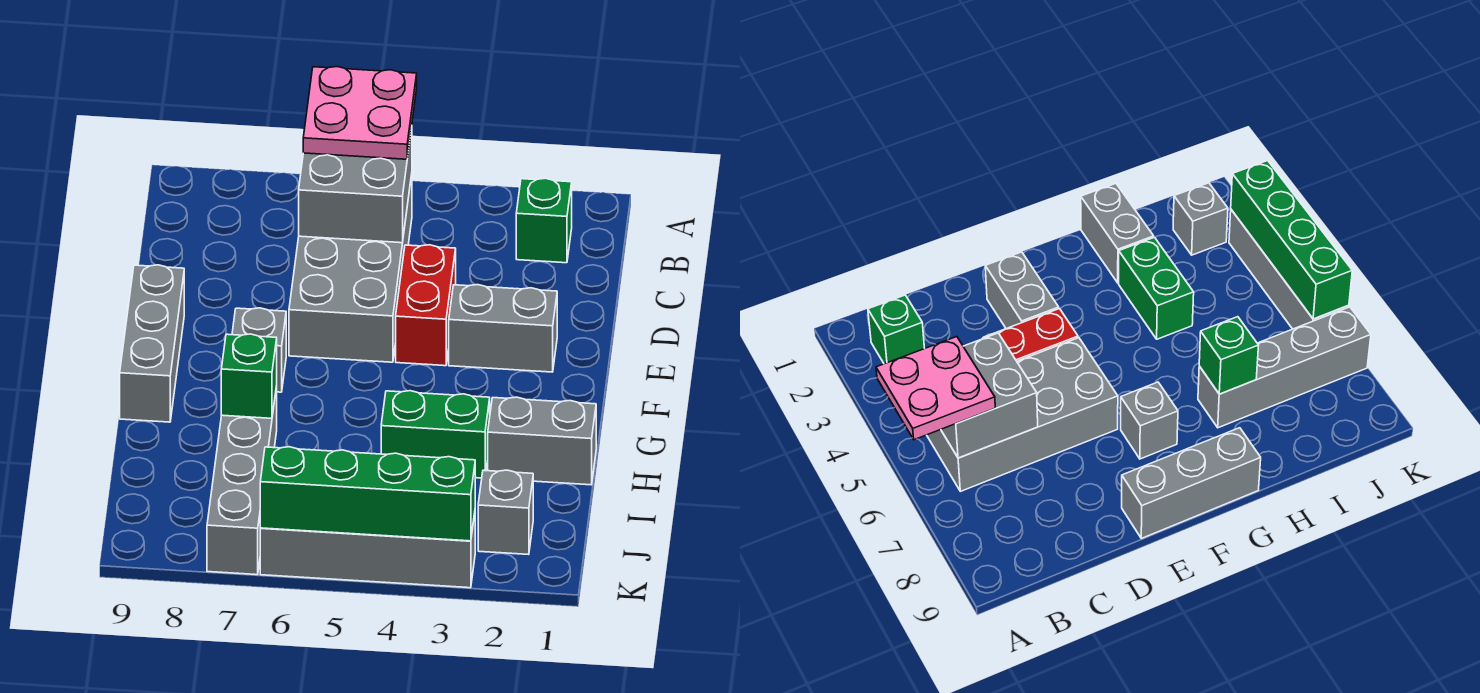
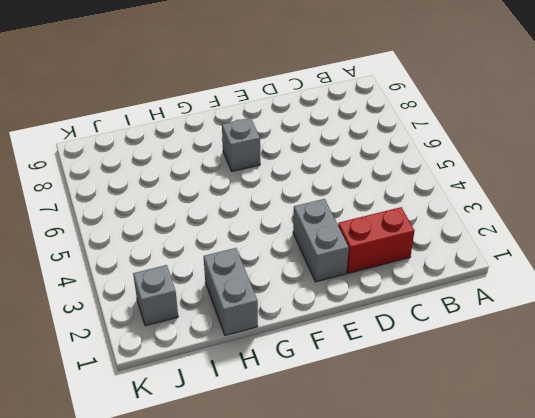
red 1x2 brick [338,207,414,273] -> red 1x2 brick moved to [396,245,456,366]
none -> green 1x1 brick [516,178,572,263]
none -> grey 2x4 brick [289,174,412,362]
none -> grey 1x3 brick [120,265,184,422]

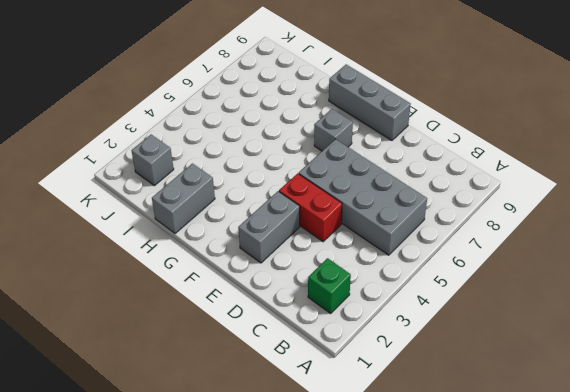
none -> green 1x2 brick [381,391,490,478]
none -> grey 1x4 brick [207,386,277,575]
none -> grey 1x4 brick [260,513,475,588]

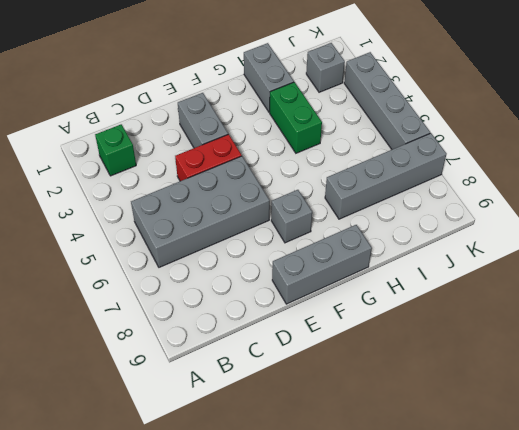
none -> grey 2x2 brick [299,128,412,243]
none -> green 1x1 brick [221,334,277,418]
none -> green 1x4 brick [260,447,475,541]

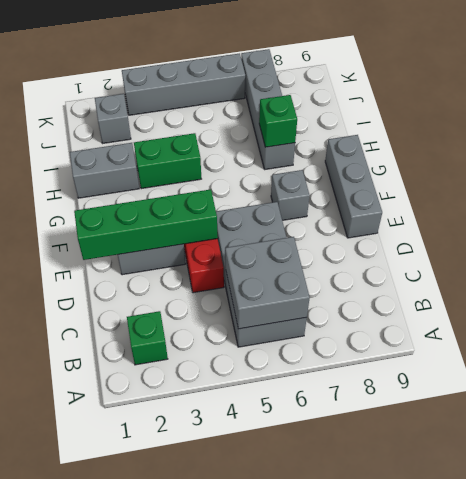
green 1x4 brick [74,189,218,260] -> green 1x4 brick moved to [260,447,475,541]
none -> pink 2x2 plate [303,67,417,159]

